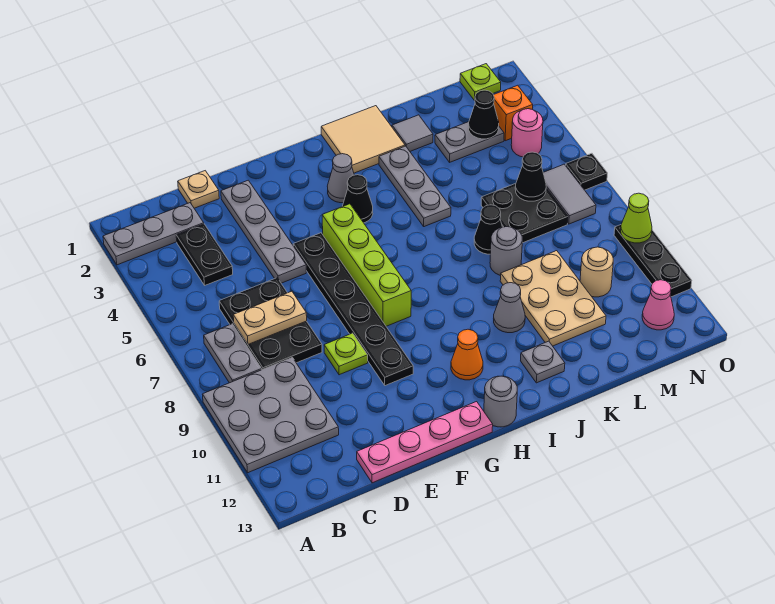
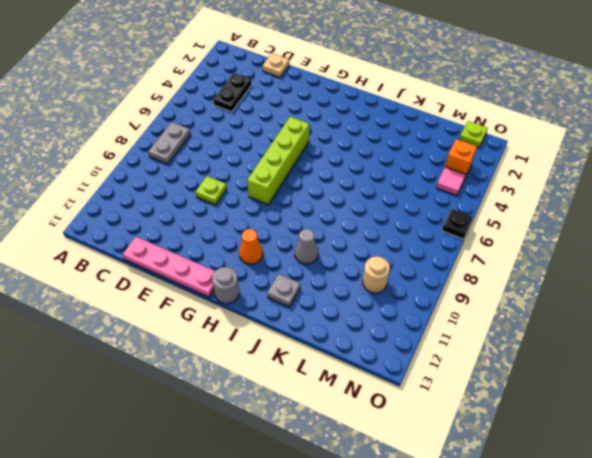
pink 1x1 tile [436,167,466,196] -> pink 1x1 round brick [511,109,543,157]
none -> grey 1x3 plate [103,203,204,265]
none -> grey 3x3 plate [202,358,339,473]
none -> black 2x3 plate [219,278,322,370]
none -> grey 1x4 plate [221,180,306,283]

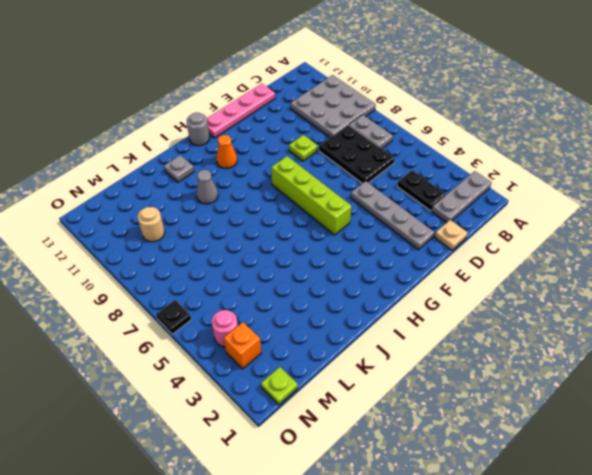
none -> black 1x6 plate [293,233,413,386]
none -> grey 1x1 cone [327,154,354,203]
none -> black 1x1 cone [342,175,373,223]
none -> tan 2x2 tile [321,106,405,173]

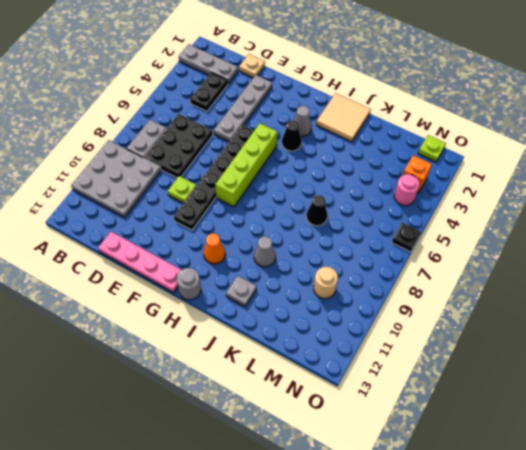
none -> grey 1x3 plate [379,146,451,227]
none -> grey 1x1 tile [392,115,433,151]
none -> grey 1x1 round brick [490,227,522,275]
none -> tan 2x3 plate [500,251,606,346]

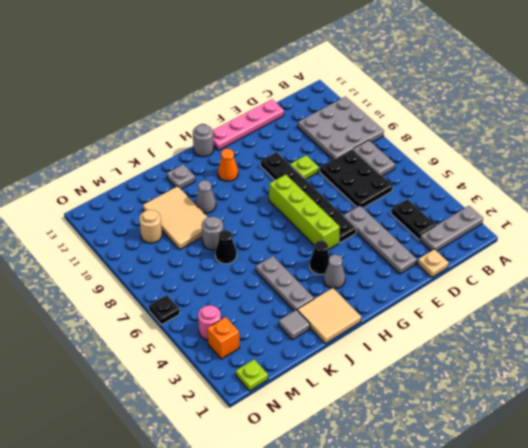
tan 2x3 tile [143,186,208,249] -> tan 2x3 plate [500,251,606,346]
none -> grey 1x2 plate [435,122,504,162]
none -> black 2x2 plate [481,183,568,243]
none -> grey 1x2 tile [543,164,596,224]
none -> pink 1x1 cone [642,280,674,330]

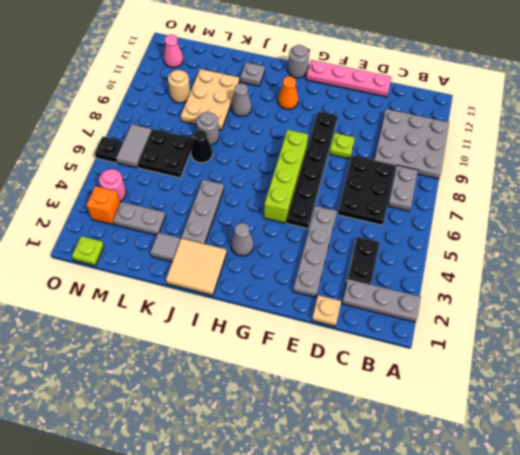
none -> black 1x1 cone [342,175,373,223]
none -> black 1x3 plate [614,225,692,297]
none -> tan 1x2 plate [233,291,307,344]
none -> black 1x1 cone [469,90,499,139]

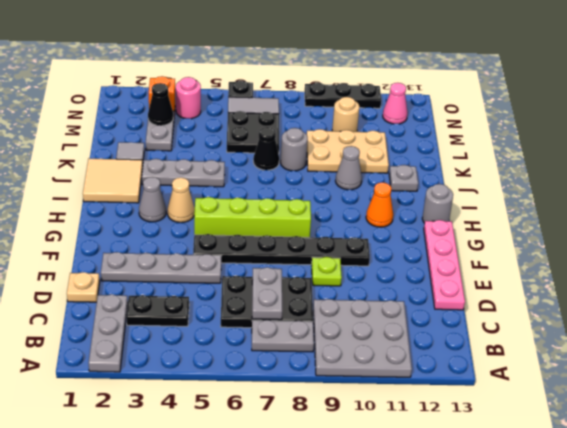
grey 1x2 plate [252,267,282,320] -> tan 1x2 plate [233,291,307,344]
tan 1x1 cone [167,178,195,223] -> black 1x1 cone [342,175,373,223]
none -> lime 1x1 plate [460,64,501,101]
none -> black 1x1 cone [515,152,546,201]
none -> lime 1x1 cone [621,193,652,243]

